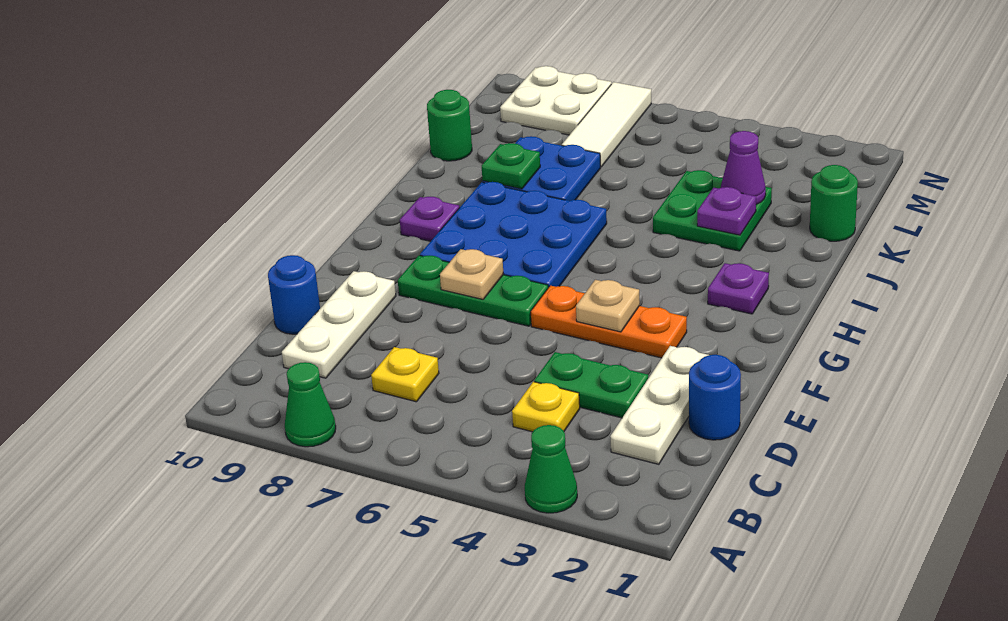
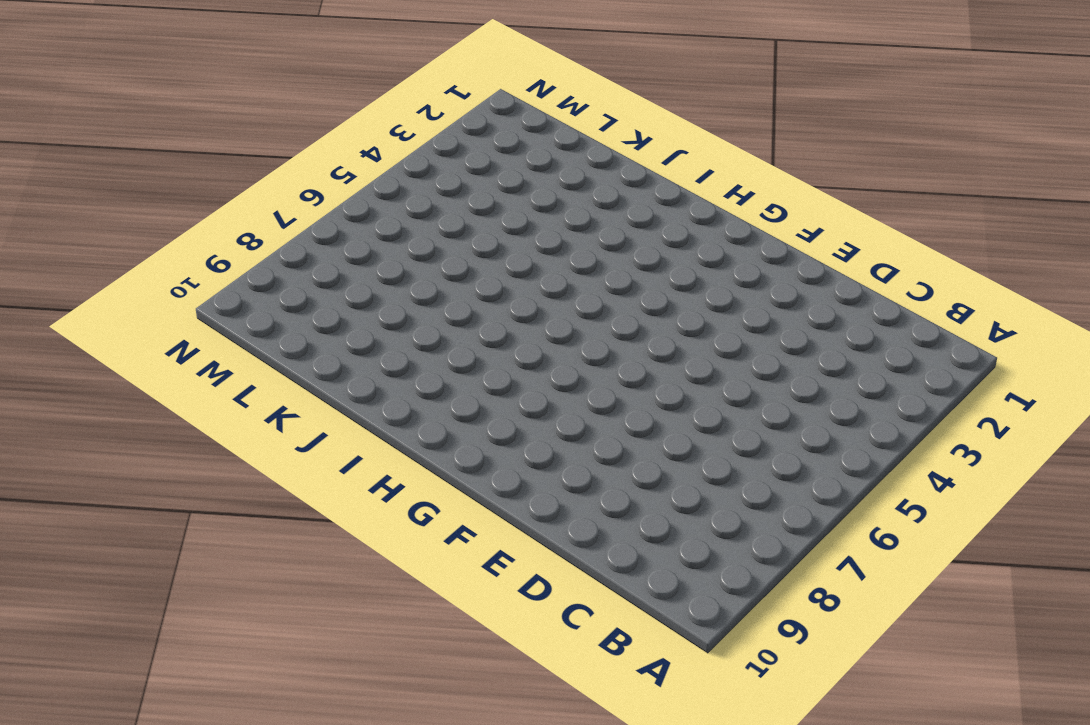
none -> green 1x1 cone [525,425,577,513]
none -> green 1x1 cone [285,362,336,447]
none -> white 1x3 plate [610,346,708,464]

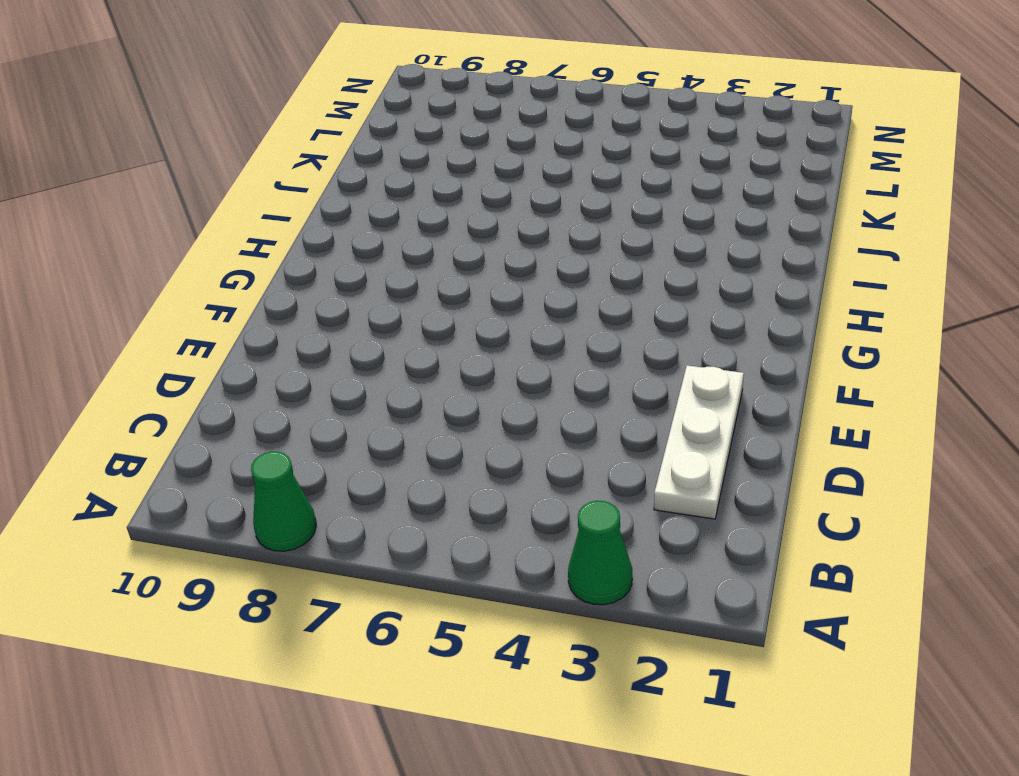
none -> yellow 1x1 plate [512,382,580,432]
none -> yellow 1x1 plate [371,347,439,402]
none -> white 1x3 plate [282,271,396,378]

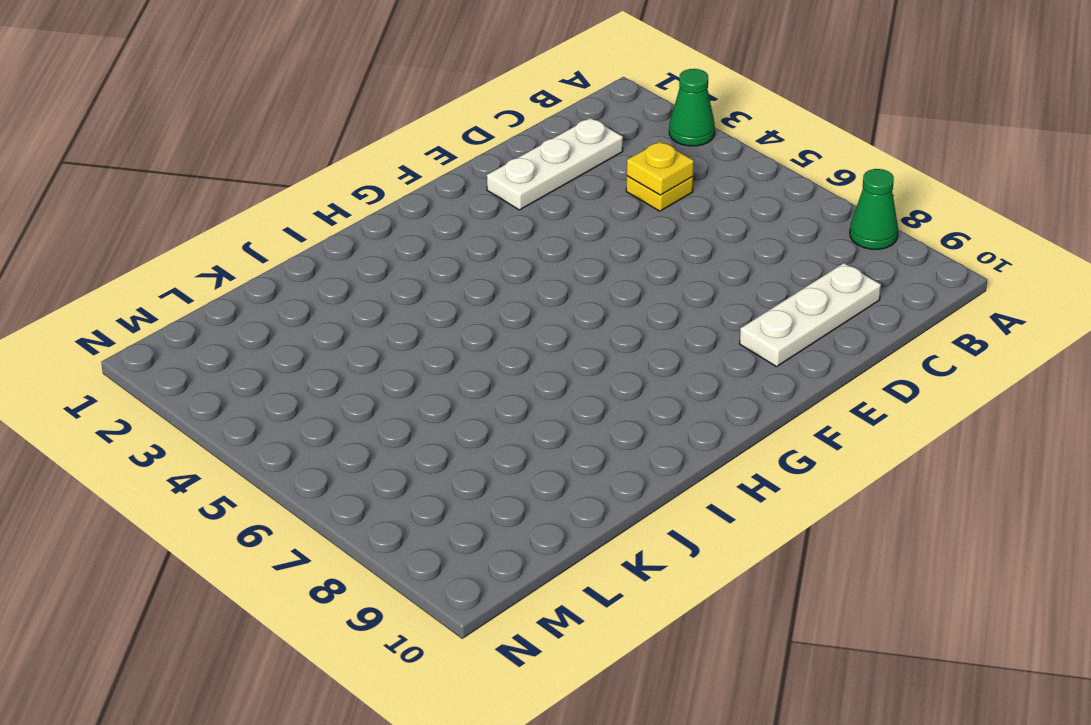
yellow 1x1 plate [627,141,694,195] -> yellow 1x1 plate moved to [371,347,439,402]
none -> blue 1x1 round brick [689,355,741,440]
none -> green 1x2 plate [534,352,648,418]
none -> blue 1x1 round brick [268,255,320,334]

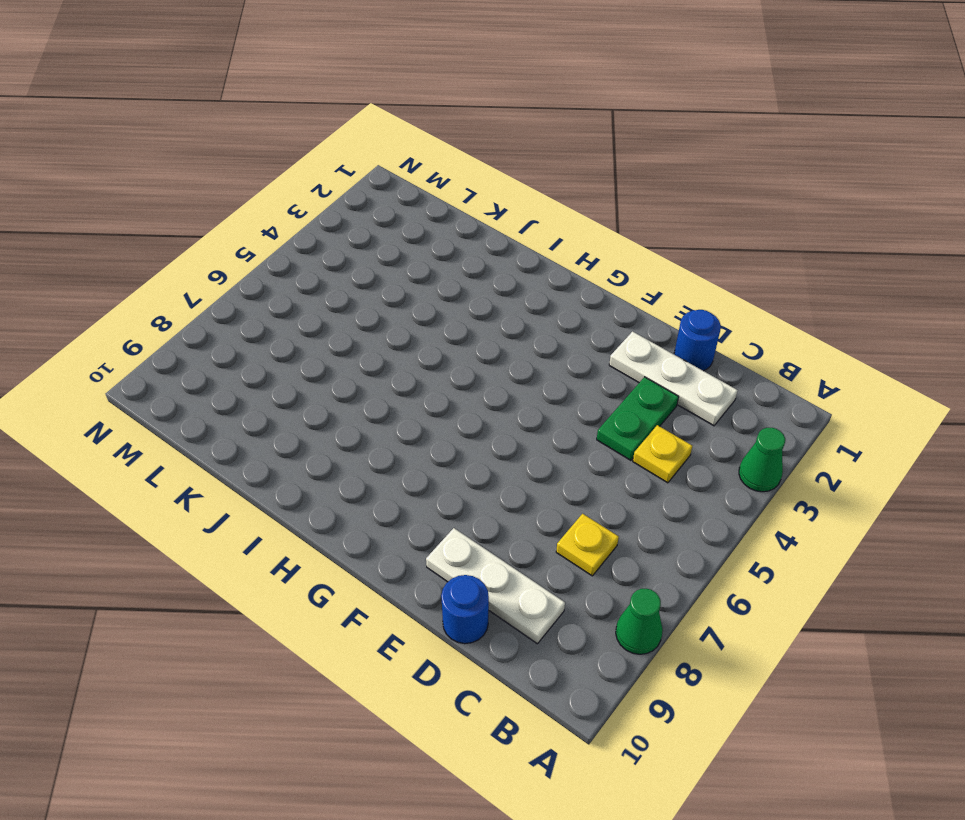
none -> orange 1x3 plate [531,286,687,358]
none -> green 1x3 plate [398,255,548,326]
none -> blue 3x3 plate [420,182,607,288]

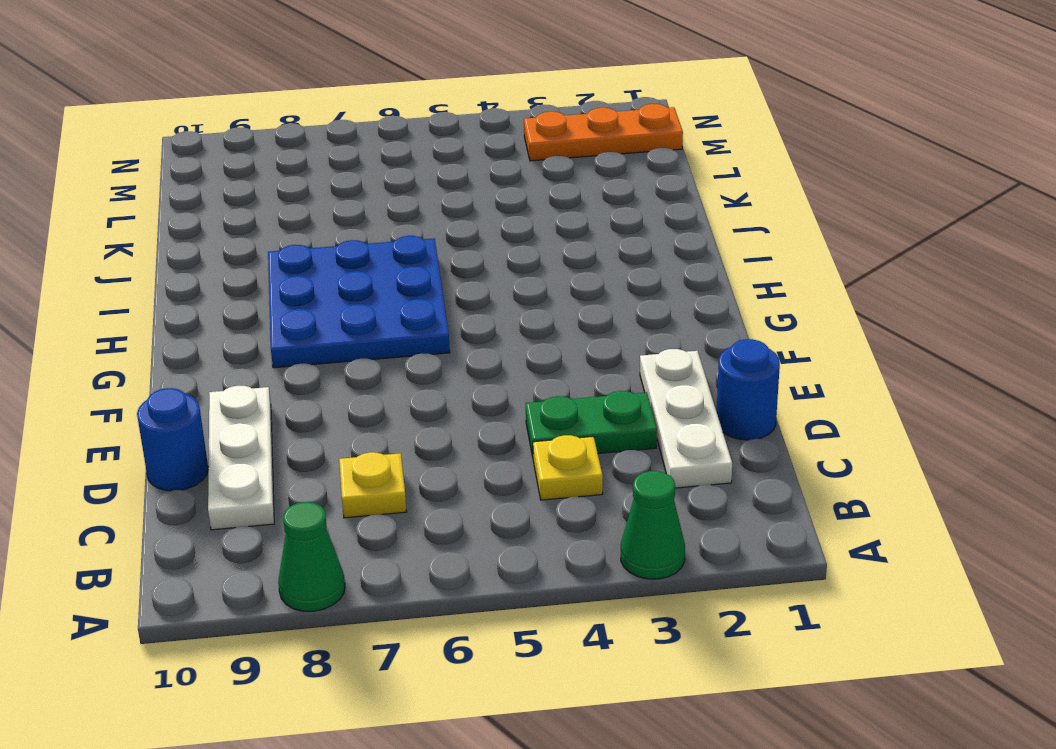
orange 1x3 plate [524,104,683,161] -> orange 1x3 plate moved to [531,286,687,358]
none -> green 1x3 plate [398,255,548,326]
none -> purple 1x1 plate [708,263,769,314]
none -> purple 1x1 plate [400,197,459,241]

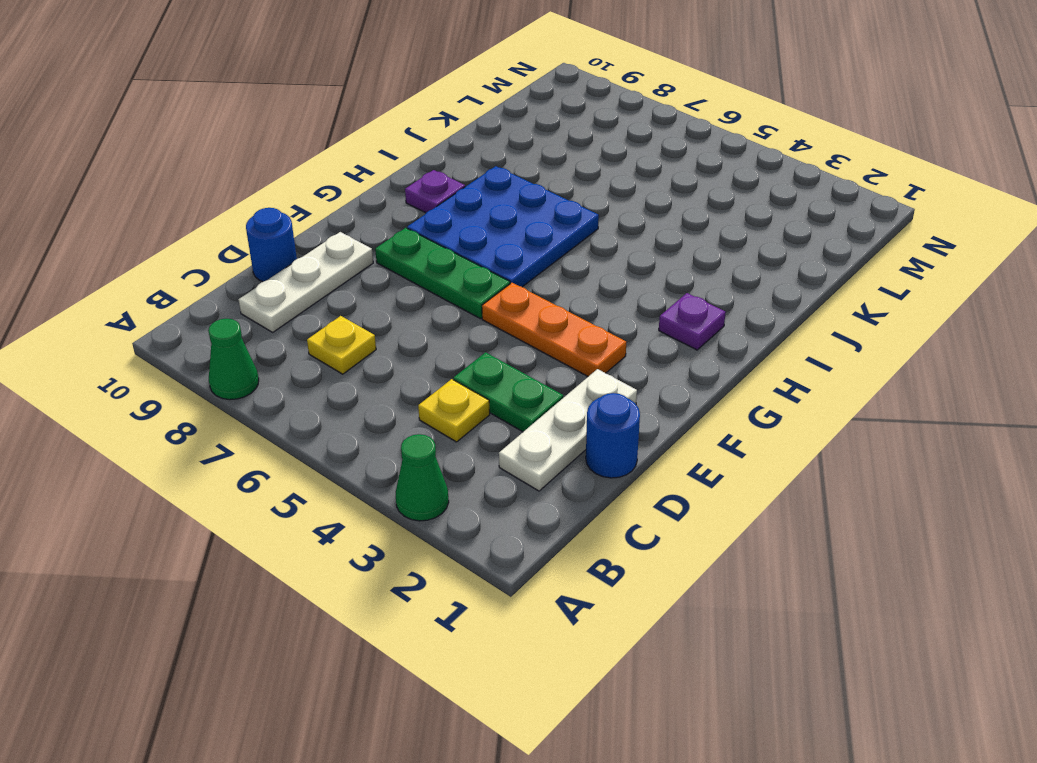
none -> green 2x2 plate [653,170,772,251]
none -> blue 2x2 plate [483,136,601,201]
none -> green 1x1 round brick [810,165,858,241]

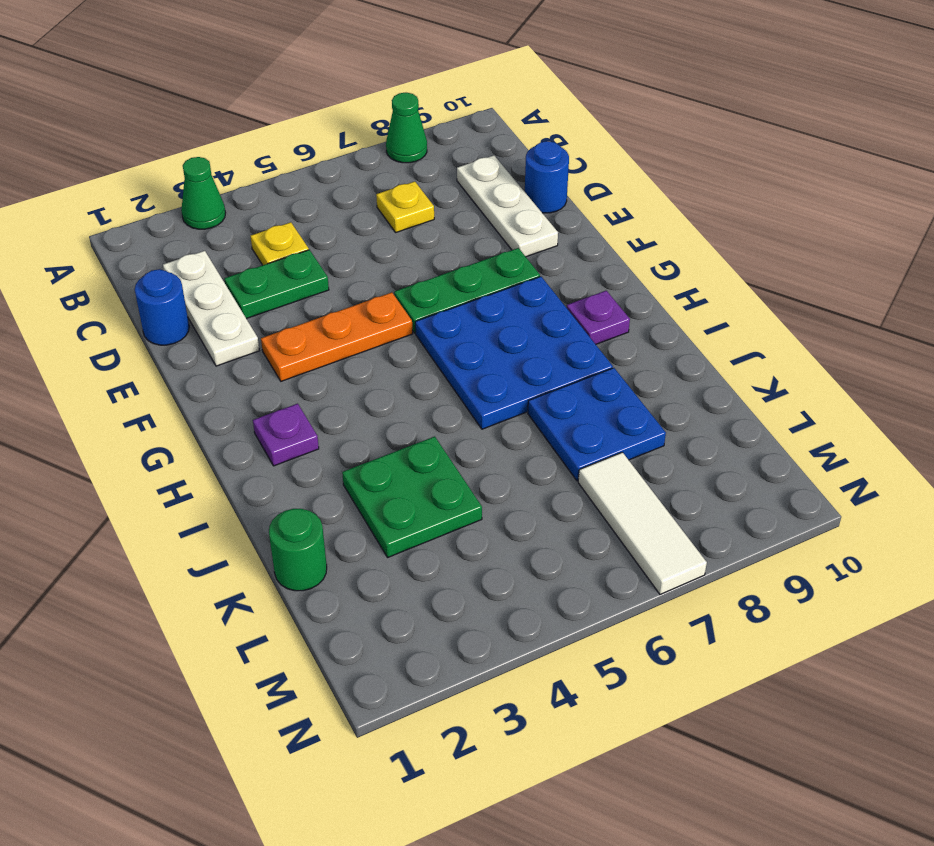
none -> green 1x1 round brick [427,90,472,161]
none -> white 2x2 plate [500,66,611,135]
none -> tan 1x1 plate [576,280,640,332]

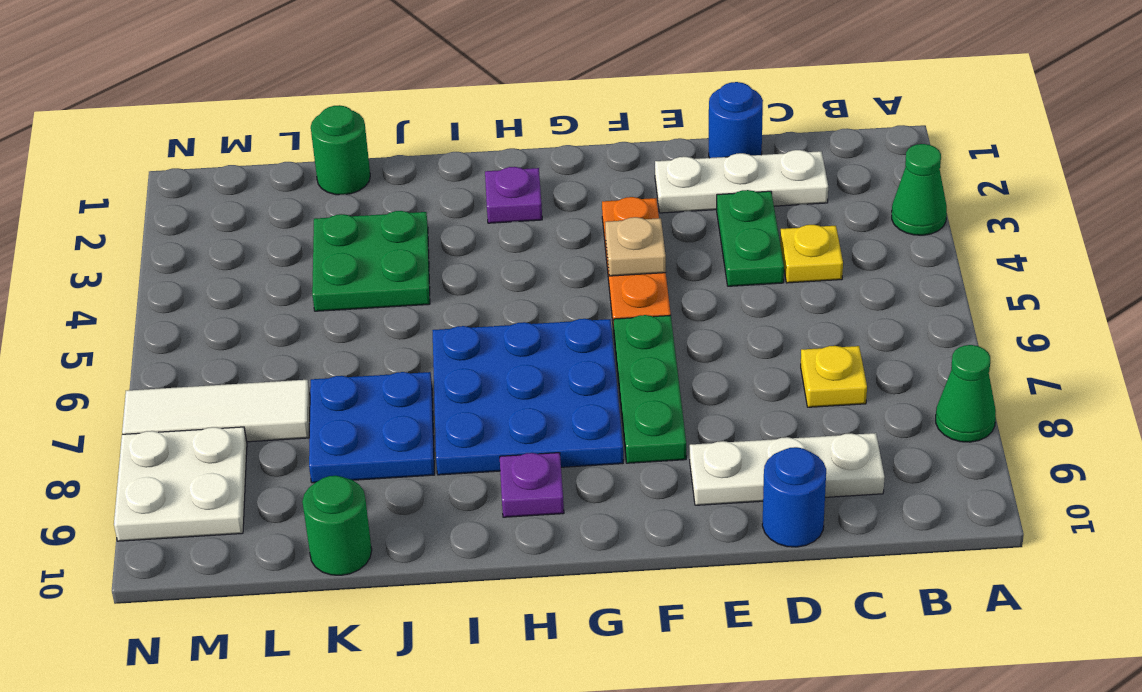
none -> tan 1x1 plate [440,249,504,299]
none -> purple 1x1 plate [697,187,756,235]
none -> green 1x1 plate [482,143,540,189]

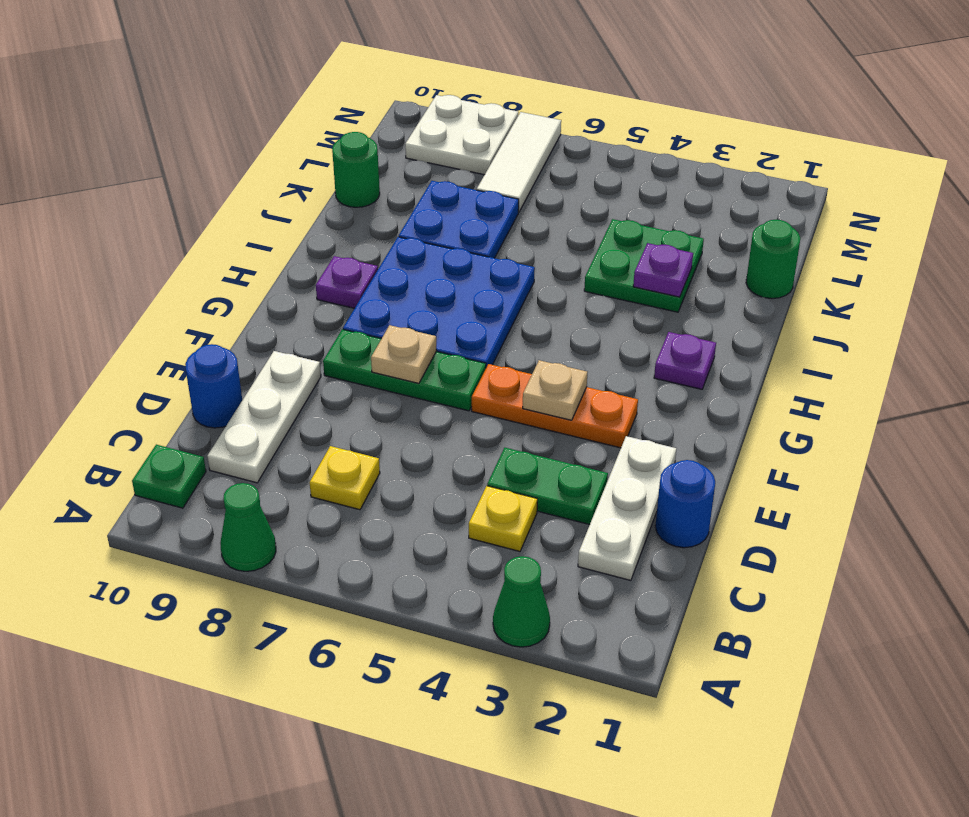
green 1x1 plate [132,445,206,508] -> green 1x1 plate moved to [482,143,540,189]
none -> purple 1x1 cone [721,131,766,204]

